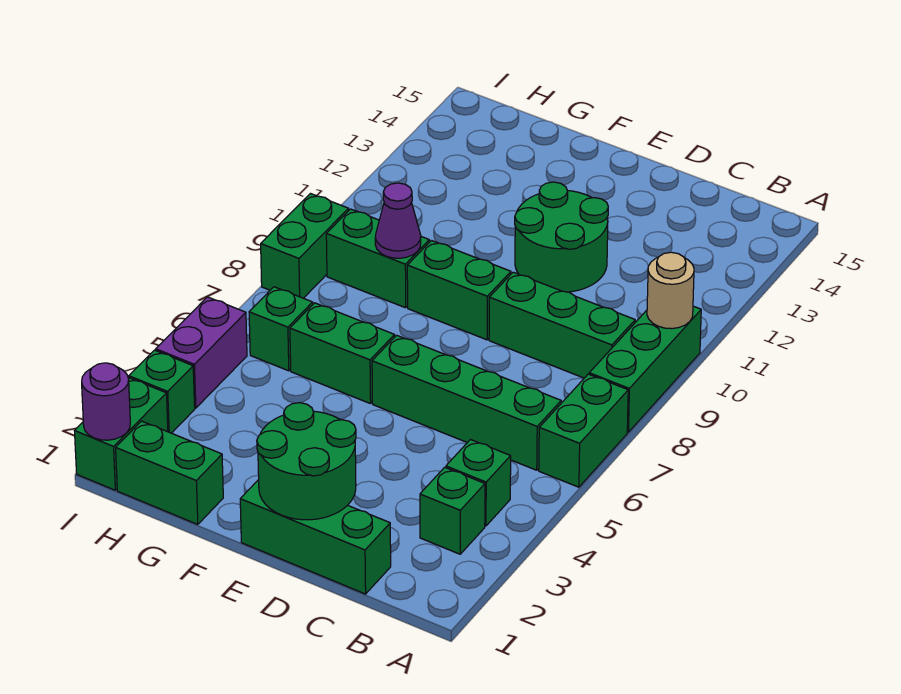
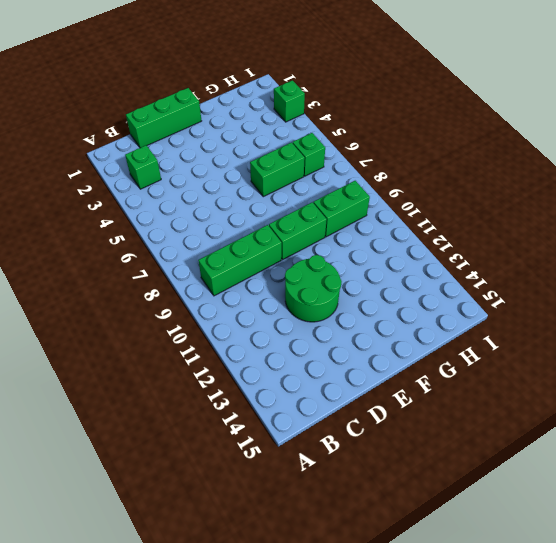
none -> green 1x2 brick [539,374,628,487]
none -> green 1x3 brick [589,306,701,432]
none -> green 1x1 brick [446,440,511,526]

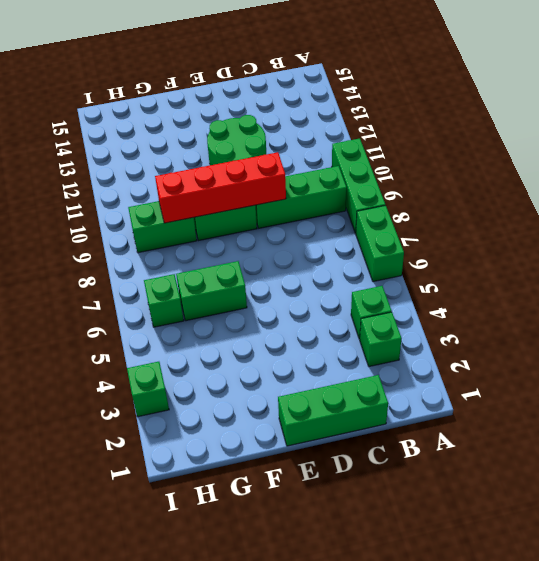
red 1x4 brick [155,152,286,223] -> purple 1x1 cone [375,183,421,258]
none -> green 1x4 brick [372,335,561,470]
none -> green 1x2 brick [116,421,223,525]
none -> green 1x2 brick [75,377,168,490]

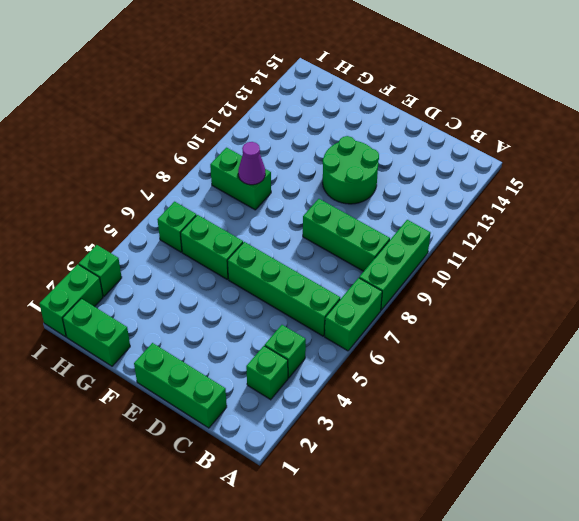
none -> green 1x2 brick [407,240,511,340]
none -> purple 1x2 brick [156,297,247,408]
none -> green 1x2 brick [261,194,349,298]

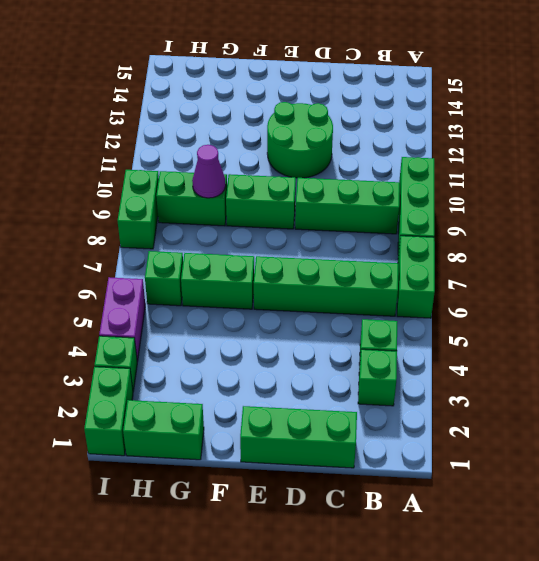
none -> tan 1x1 round brick [647,252,694,329]
none -> green 2x2 round brick [257,403,356,520]
none -> purple 1x1 round brick [82,363,130,440]

